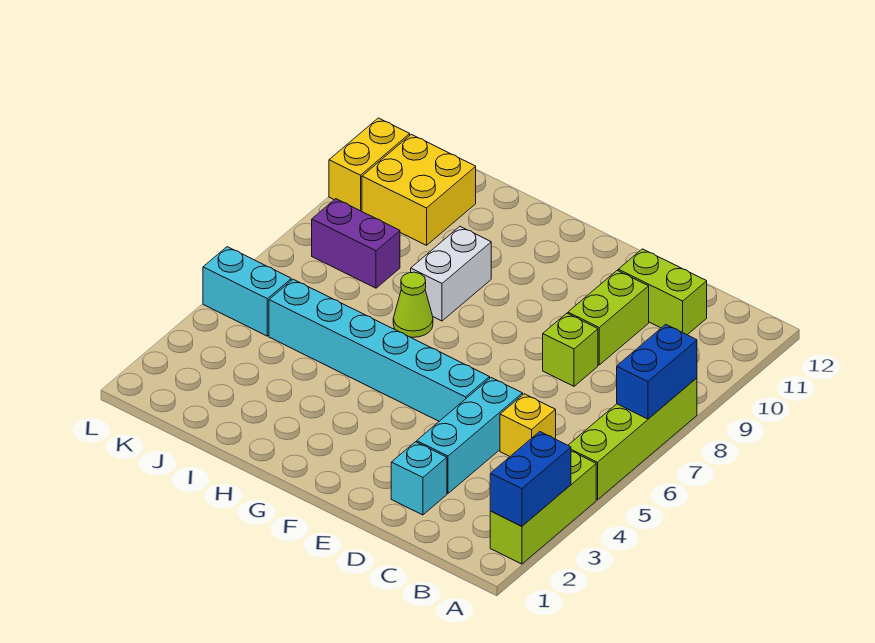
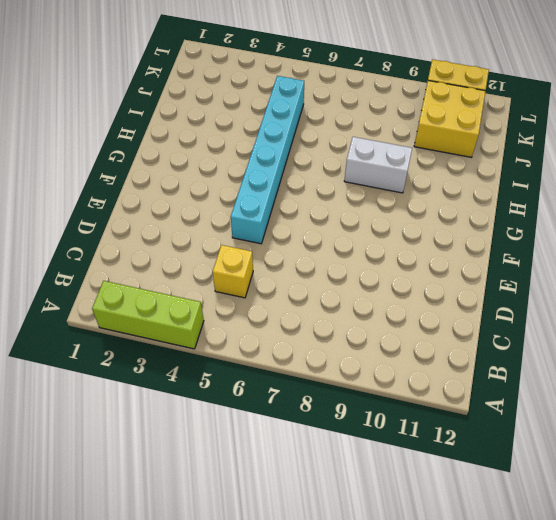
none -> lime 1x4 brick [568,378,697,500]
none -> lime 1x2 brick [618,249,707,335]
none -> cyan 1x1 brick [391,442,447,515]

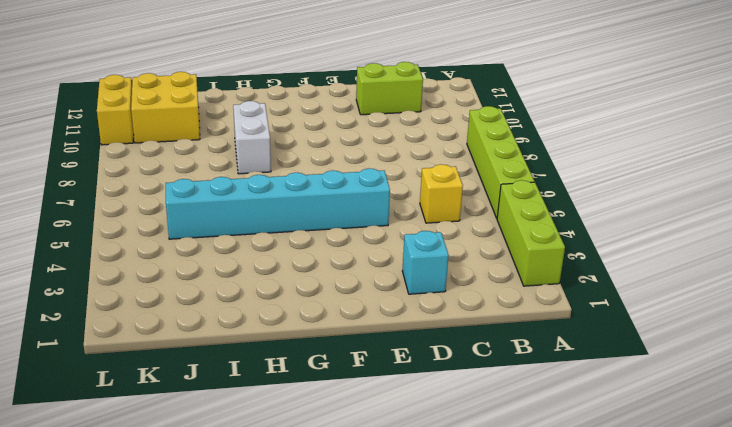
none -> cyan 1x3 brick [417,378,523,493]
none -> lime 1x1 brick [543,313,598,386]
none -> lime 1x2 brick [568,270,649,365]

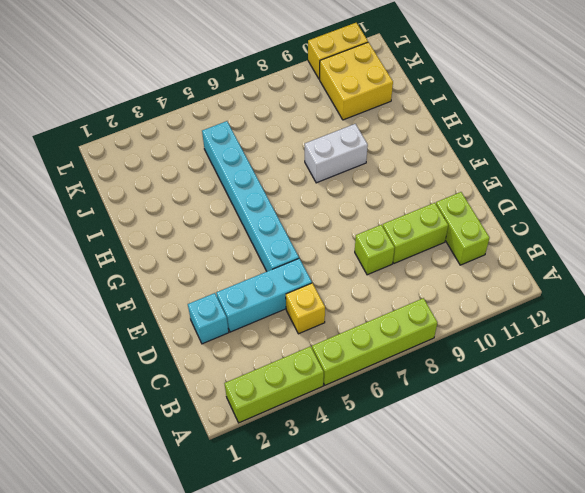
none -> lime 1x1 cone [393,272,433,337]
none -> purple 1x2 brick [312,199,400,288]
none -> cyan 1x2 brick [203,247,291,336]

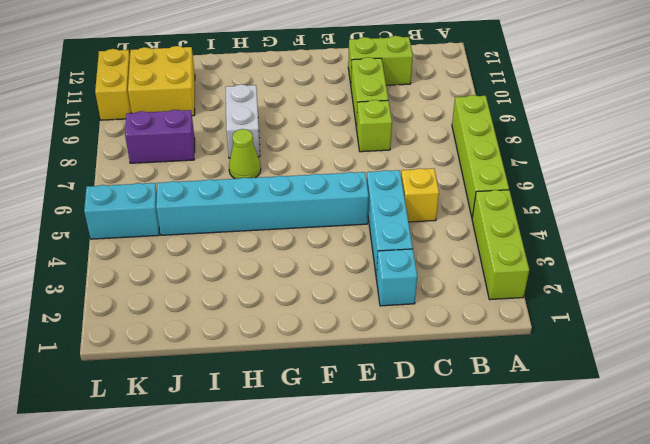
none -> blue 1x2 brick [490,432,571,526]
none -> blue 1x2 brick [617,325,697,419]

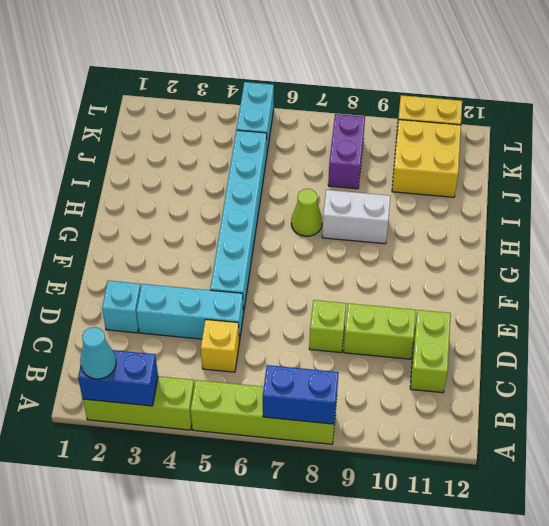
cyan 1x1 cone [80,327,116,379] -> none

